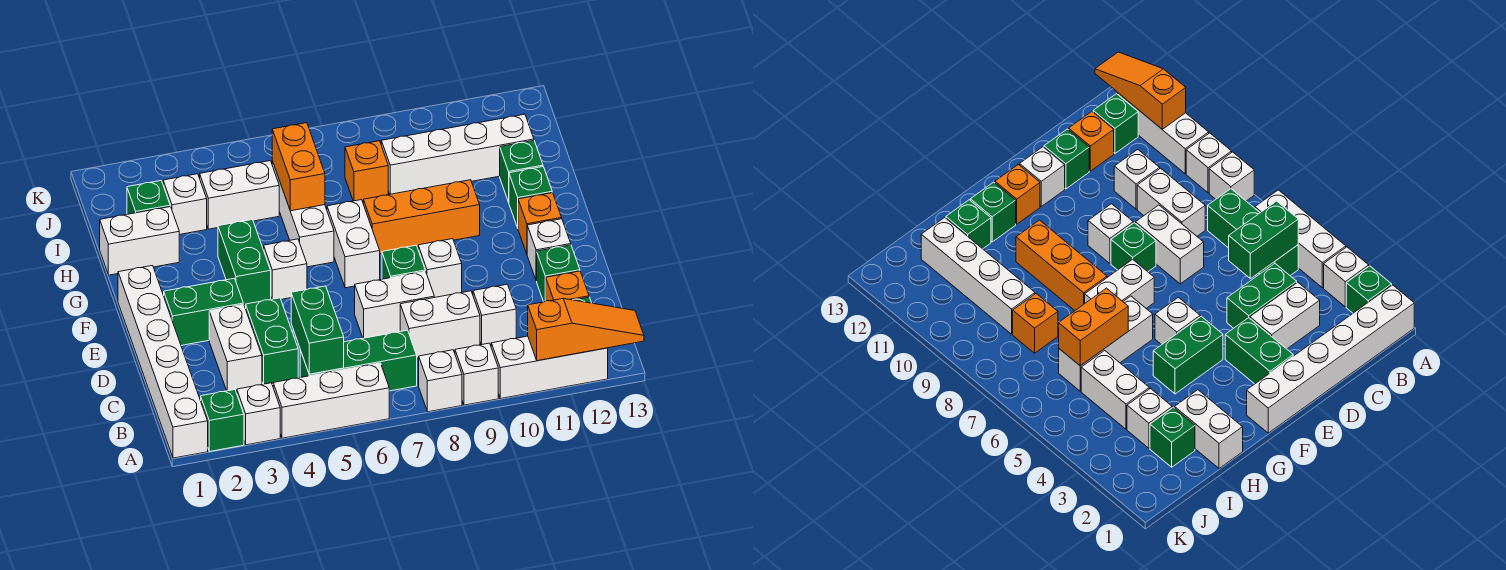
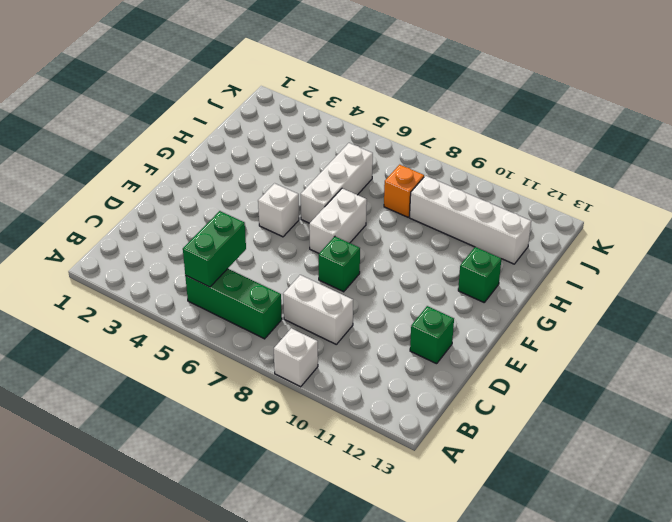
none -> white 1x6 brick [118,266,208,458]
none -> green 1x1 brick [201,390,244,452]
none -> white 1x1 brick [237,383,280,445]
none -> white 1x3 brick [273,363,389,438]

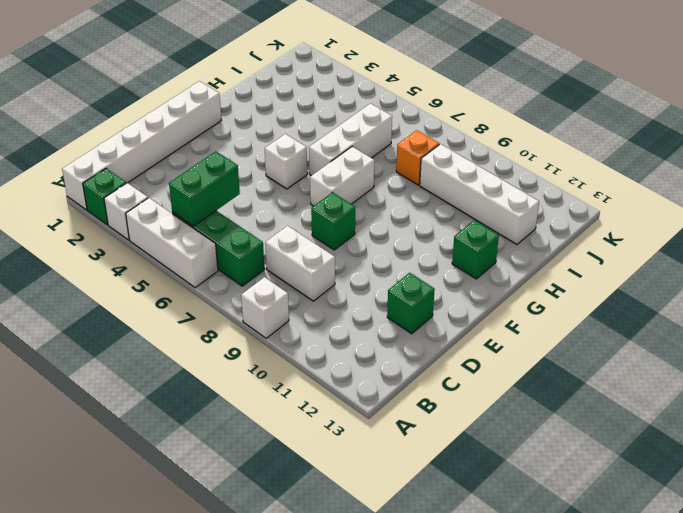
none -> white 1x1 brick [419,350,462,412]
none -> white 1x3 brick [491,336,608,399]
none -> green 1x1 brick [1093,94,1138,153]
none -> white 1x2 brick [209,304,262,391]

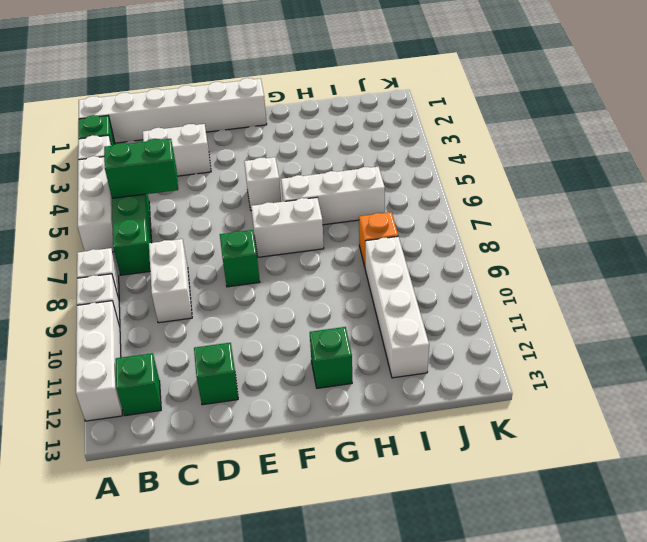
none -> green 1x2 brick [246,298,298,384]
none -> white 1x1 brick [473,284,516,345]
none -> orange 1x1 brick [546,271,589,301]
none -> white 1x2 brick [355,271,434,338]

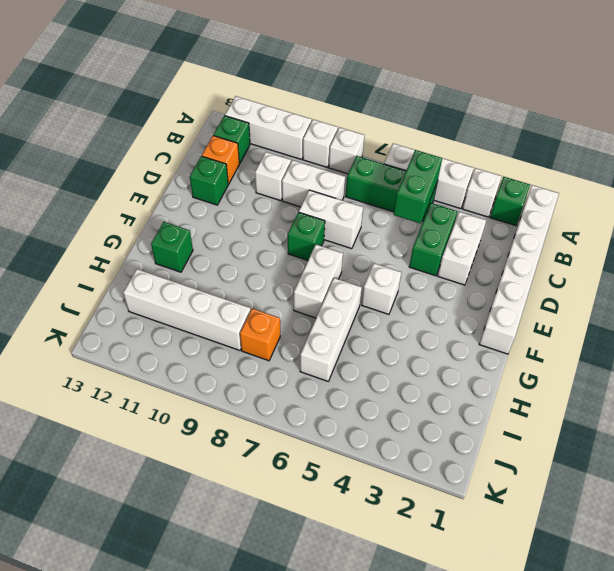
none -> green 1x2 brick [164,278,243,345]
none -> white 1x1 brick [418,239,462,298]
none -> white 1x1 brick [527,219,571,281]
none -> green 1x2 brick [218,220,271,306]

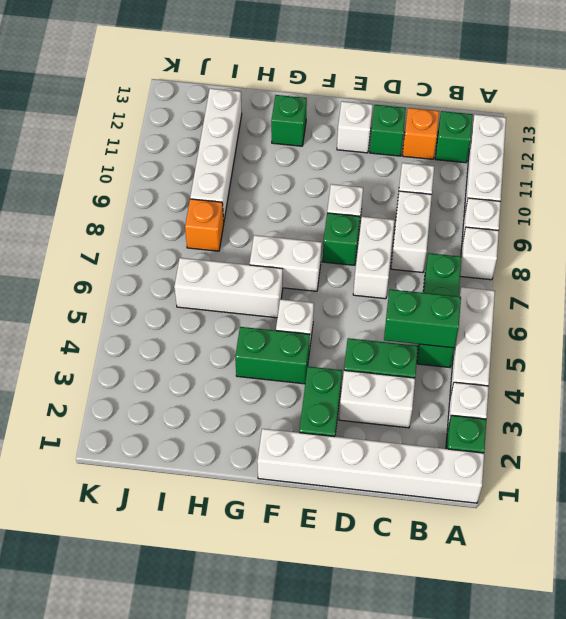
none -> orange 1x1 brick [518,193,562,254]
none -> orange 1x3 brick [363,180,480,254]
none -> white 1x2 brick [100,207,179,275]
none -> green 1x1 brick [500,141,543,202]

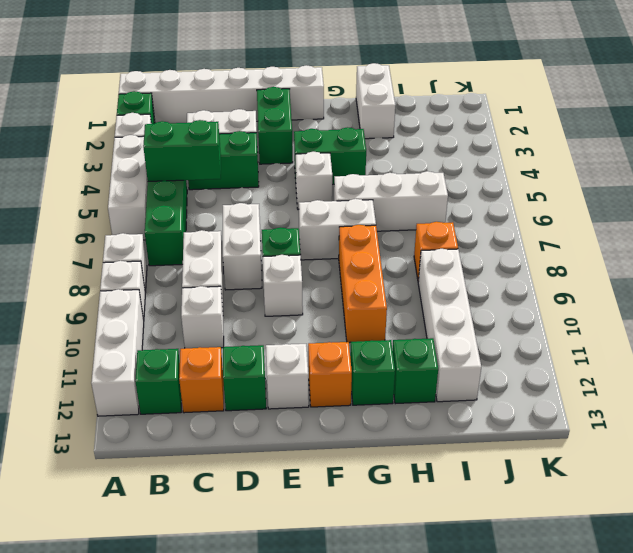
none -> green 1x1 brick [127,181,170,214]
none -> white 1x1 brick [163,174,207,235]
none -> white 1x2 brick [200,161,279,229]
none -> orange 1x3 slope [528,299,644,361]

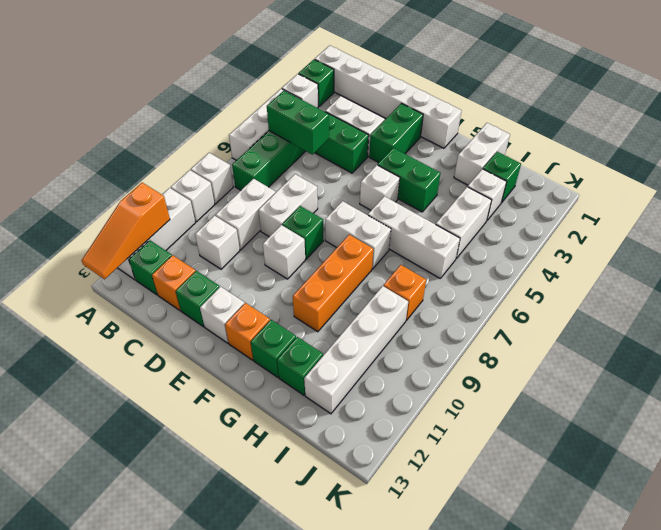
none -> orange 1x2 brick [272,123,325,211]

